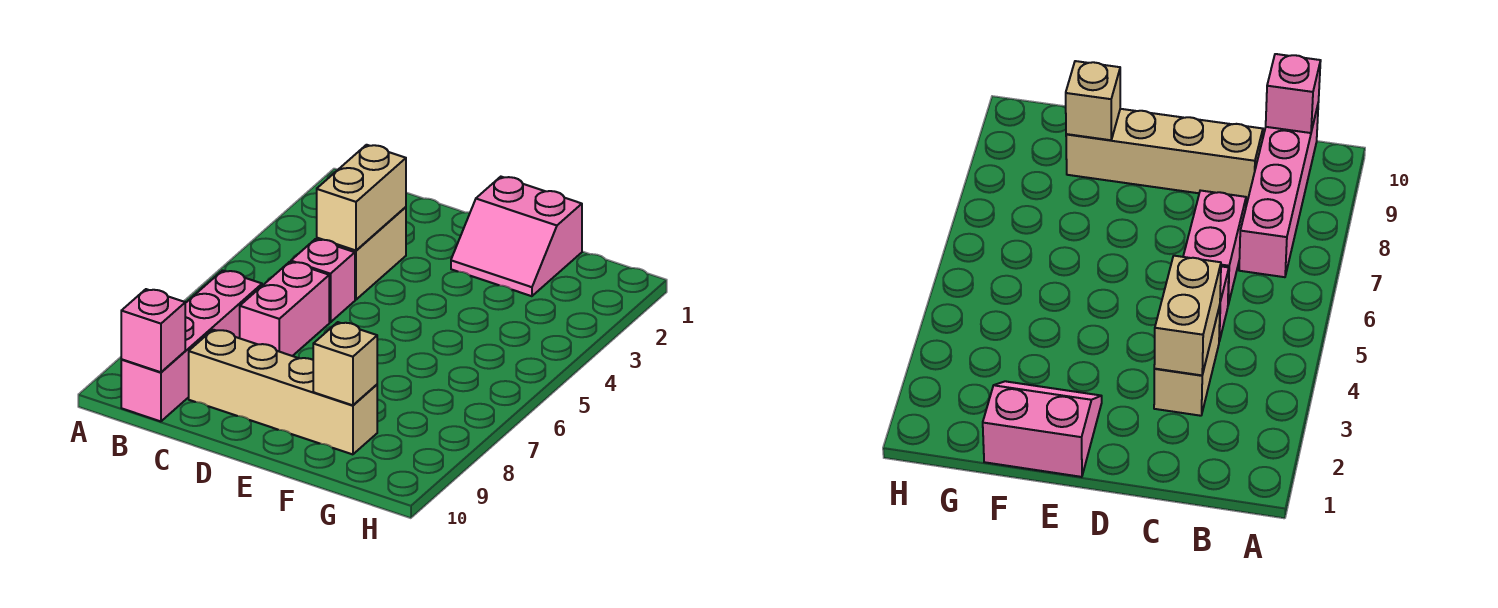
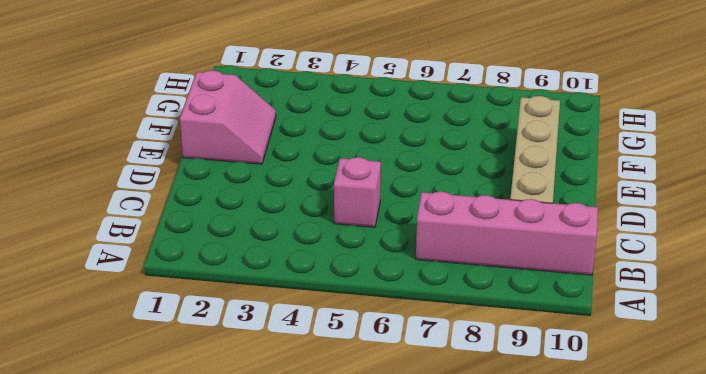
none -> tan 1x2 brick [317,207,406,300]
none -> pink 1x2 brick [240,262,329,356]

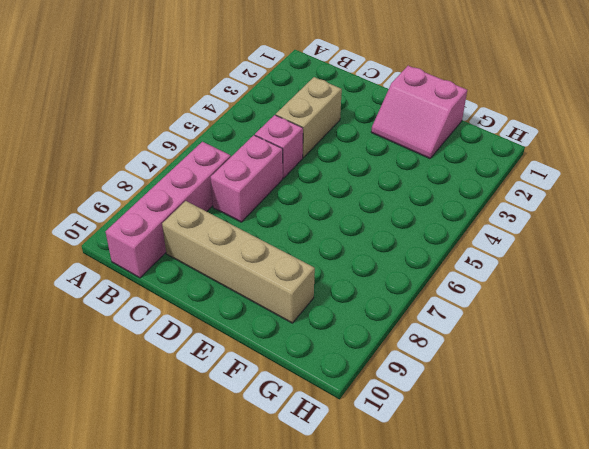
none -> pink 1x1 brick [121,289,185,372]
none -> tan 1x2 brick [317,145,406,250]

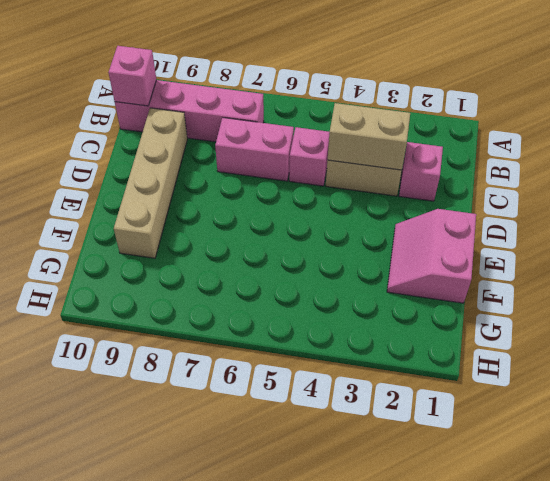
pink 1x1 brick [399,142,443,201] -> none
none -> tan 1x1 brick [313,322,377,405]

